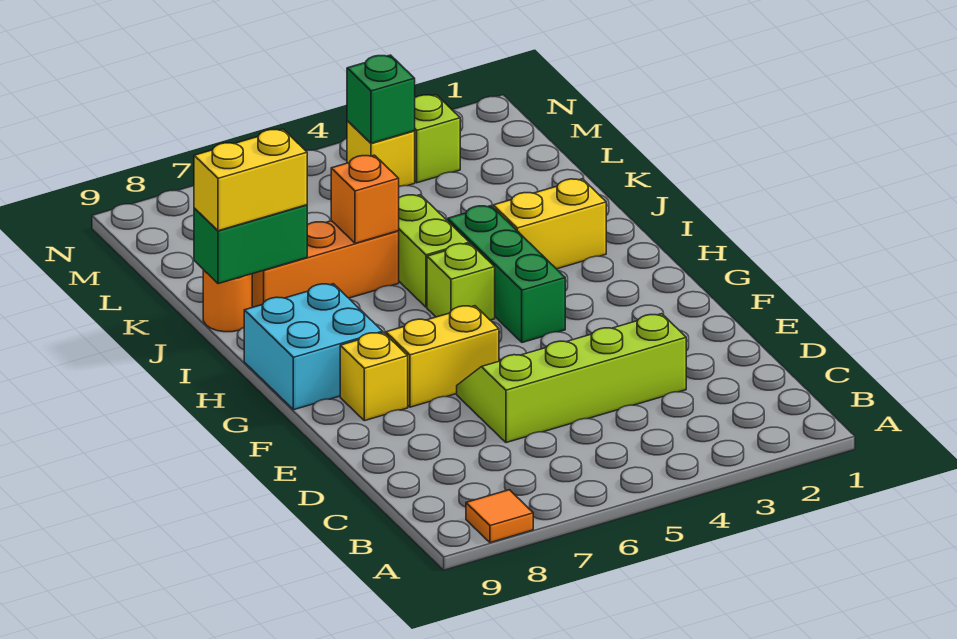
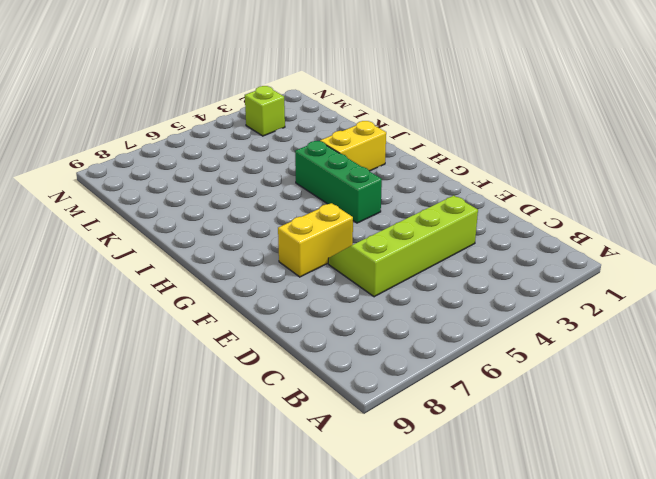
none -> orange 1x1 tile [466,490,533,543]
none -> yellow 1x1 brick [340,333,408,421]
none -> cyan 2x2 brick [244,284,383,410]

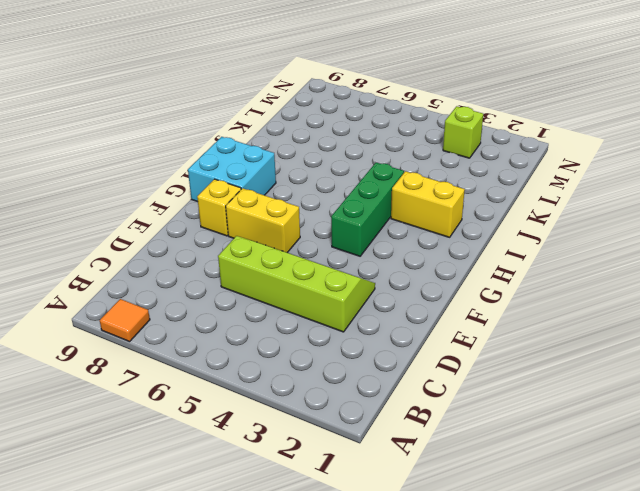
none -> lime 1x1 brick [427,244,495,320]
none -> lime 1x2 brick [399,195,469,307]
none -> orange 1x3 brick [252,221,399,307]

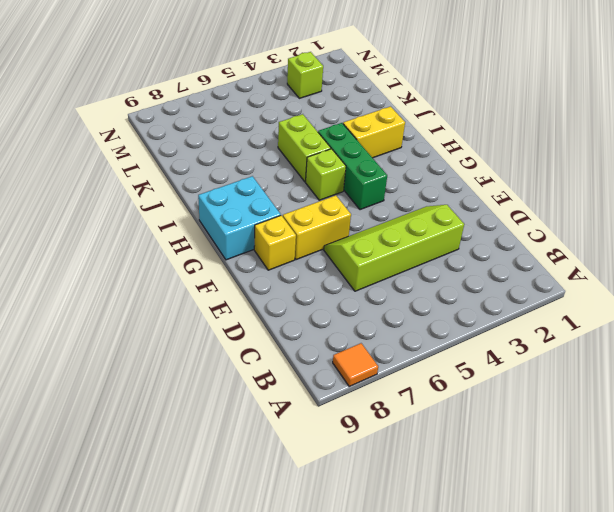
none -> orange 1x3 brick [252,221,399,307]
none -> orange 1x1 round brick [203,270,252,332]
none -> yellow 1x1 brick [347,121,415,186]

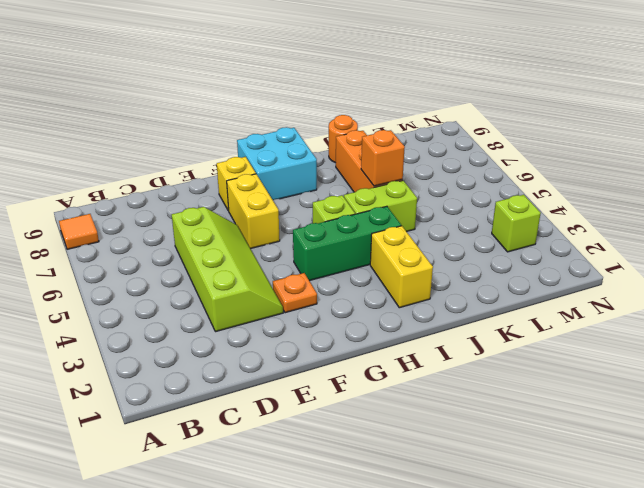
orange 1x1 plate [273,273,317,313] -> none
none -> yellow 1x1 brick [347,121,415,186]
none -> green 1x2 brick [194,205,307,284]
none -> green 1x1 brick [347,55,415,143]

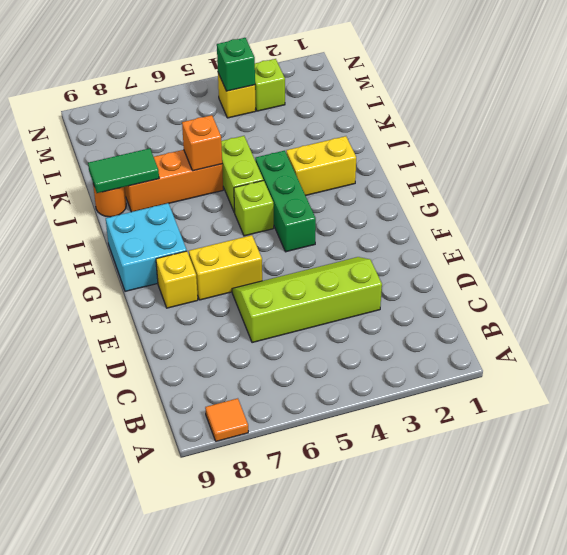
green 1x2 tile [88,148,159,193] -> green 1x2 brick [194,205,307,284]
none -> yellow 1x2 brick [194,129,307,231]

